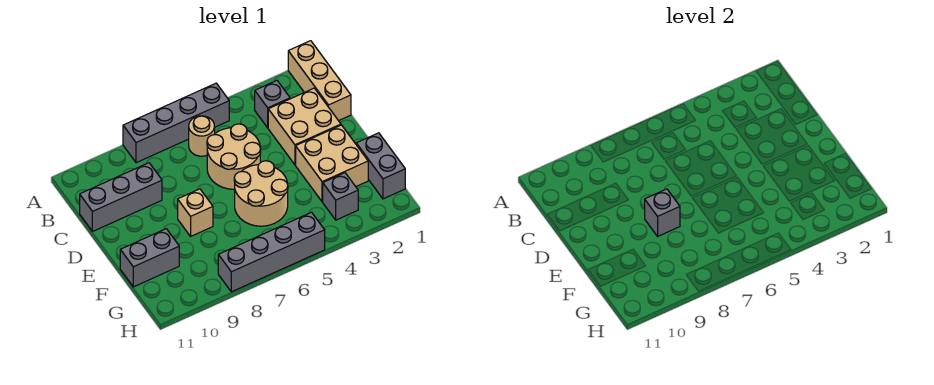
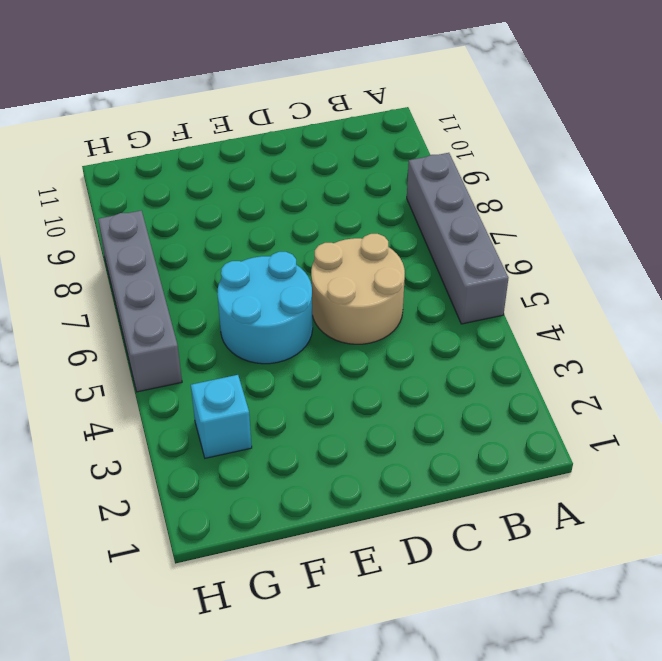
cyan 2x2 round brick [217,252,313,364] -> tan 2x2 round brick [234,161,288,226]
cyan 1x1 brick [191,375,252,458] -> grey 1x1 brick [323,173,358,220]
none -> tan 1x3 brick [288,41,351,121]
none -> grey 1x1 brick [255,81,290,128]
none -> tan 1x1 round brick [189,116,215,156]

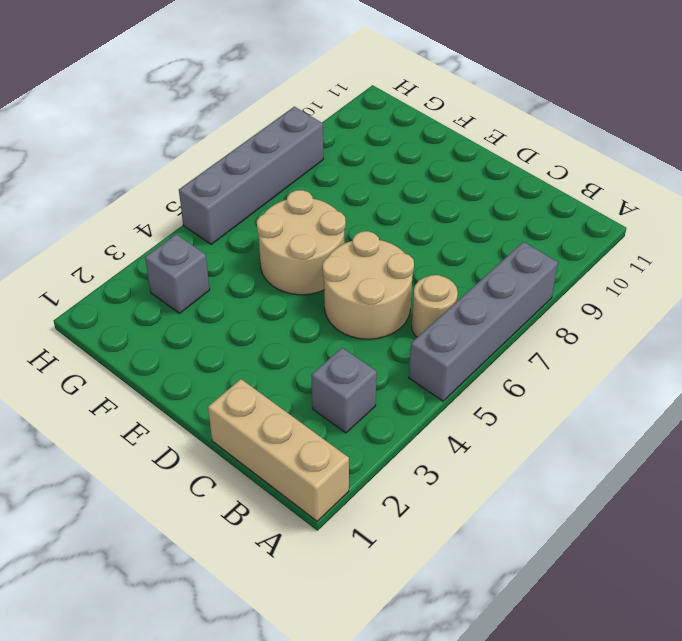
none -> tan 2x2 brick [268,88,341,165]
none -> grey 1x3 brick [80,163,162,232]
none -> tan 2x2 brick [296,125,368,202]

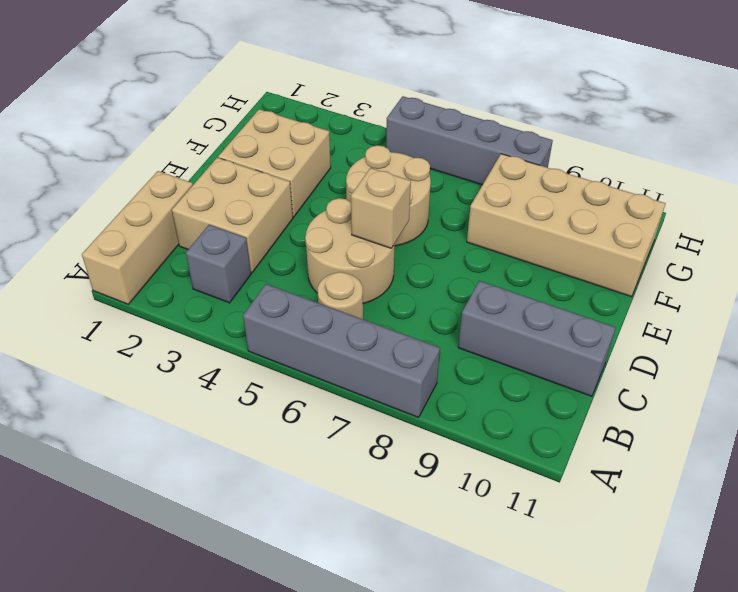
tan 1x1 brick [351,168,411,248] -> tan 1x1 brick moved to [178,189,213,236]
tan 2x4 brick [467,154,666,297] -> grey 1x2 brick [120,229,179,287]
none -> grey 1x2 brick [356,133,405,199]
none -> grey 1x1 brick [323,173,358,220]
none -> grey 1x1 brick [645,189,680,236]

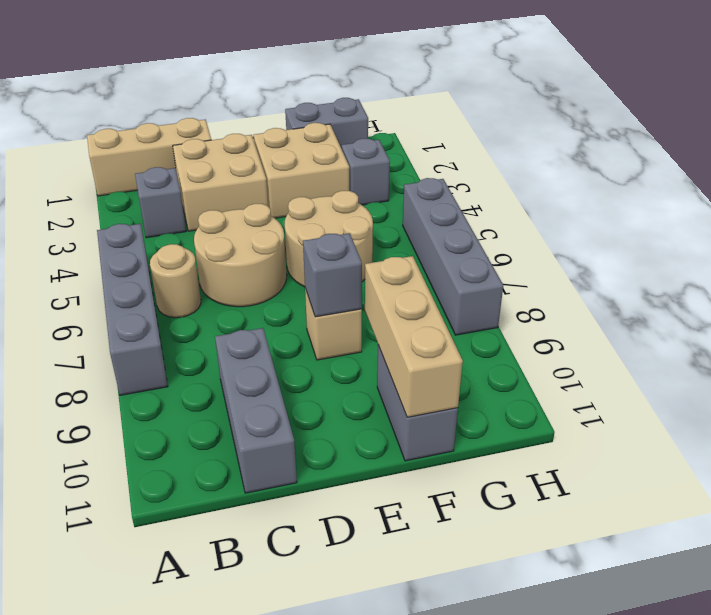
tan 1x3 brick [365,256,463,417] -> none

